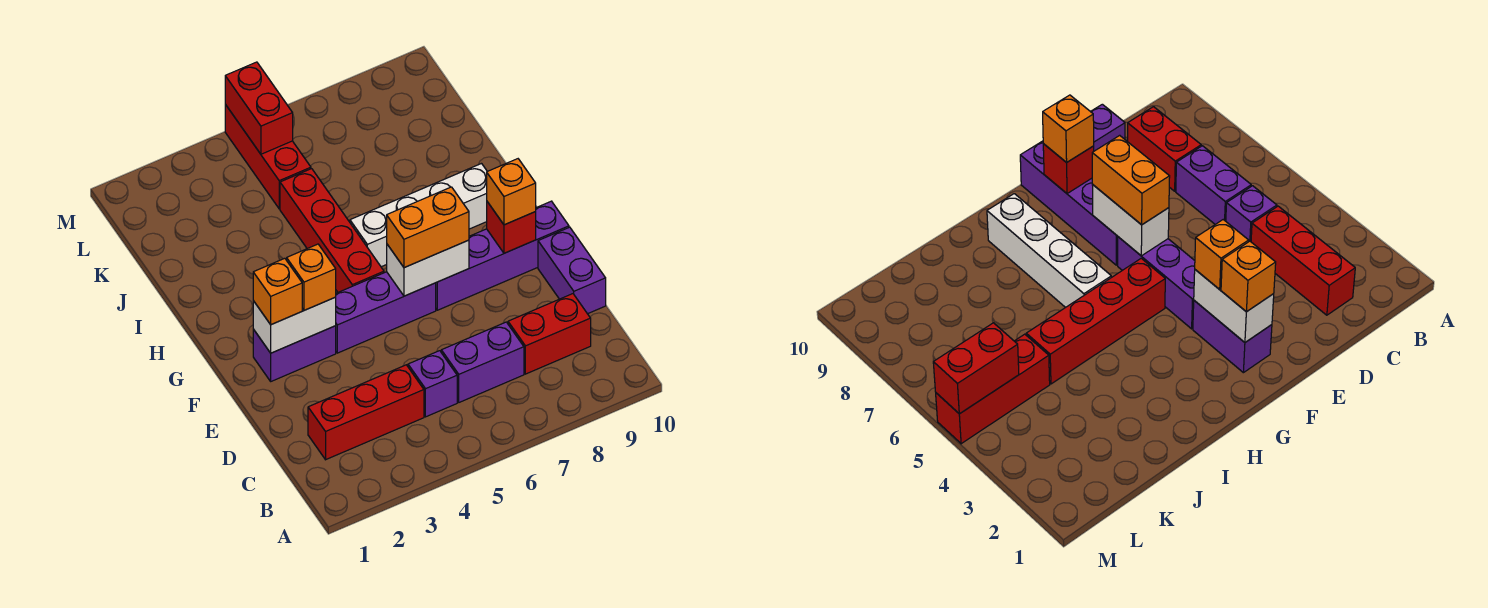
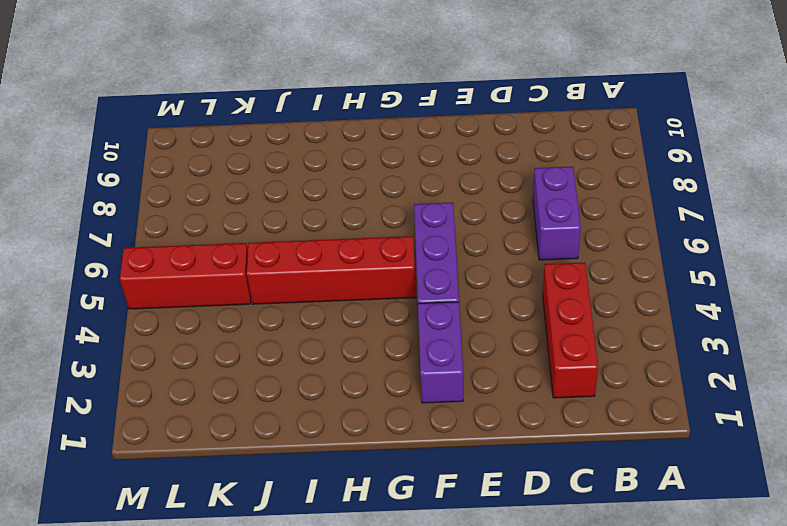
none -> purple 1x1 brick [408,351,457,417]
none -> red 1x2 brick [508,294,591,374]
none -> purple 1x2 brick [538,227,606,314]

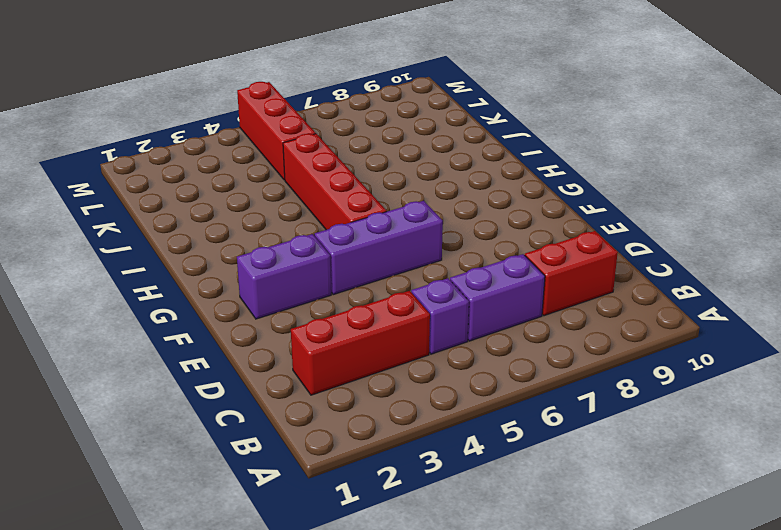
none -> purple 1x2 brick [538,227,606,314]
none -> purple 1x4 brick [436,201,569,310]
none -> white 1x4 brick [350,164,487,267]

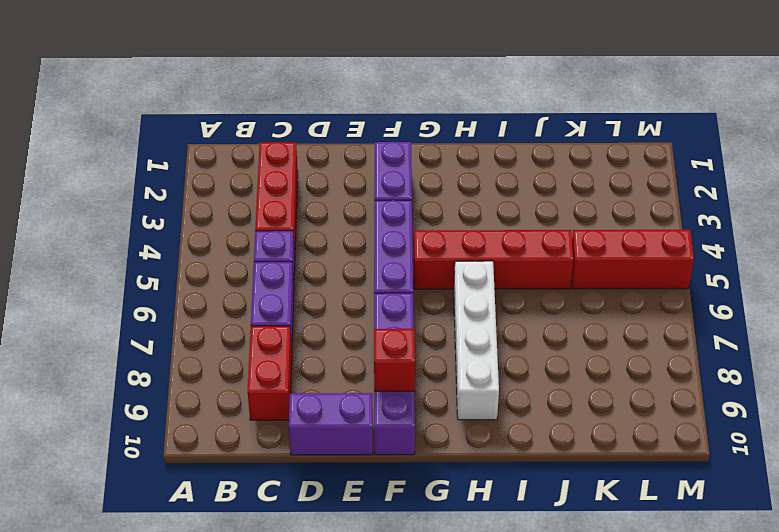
none -> white 1x2 brick [253,297,336,353]
none -> white 1x2 brick [387,240,469,296]
none -> red 1x2 brick [225,62,293,154]

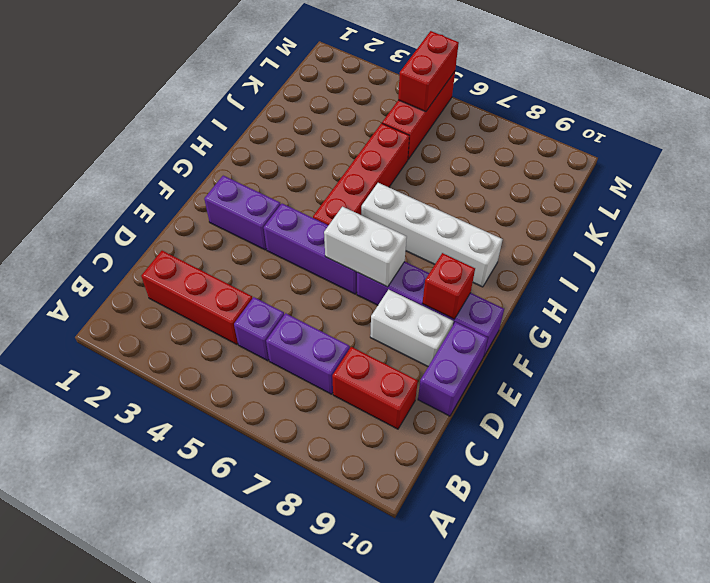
white 1x2 brick [370,289,453,366] -> white 1x2 brick moved to [253,297,336,353]
none -> orange 1x1 brick [253,258,302,325]
none -> orange 1x1 brick [287,244,336,310]
none -> orange 1x2 brick [387,187,469,268]

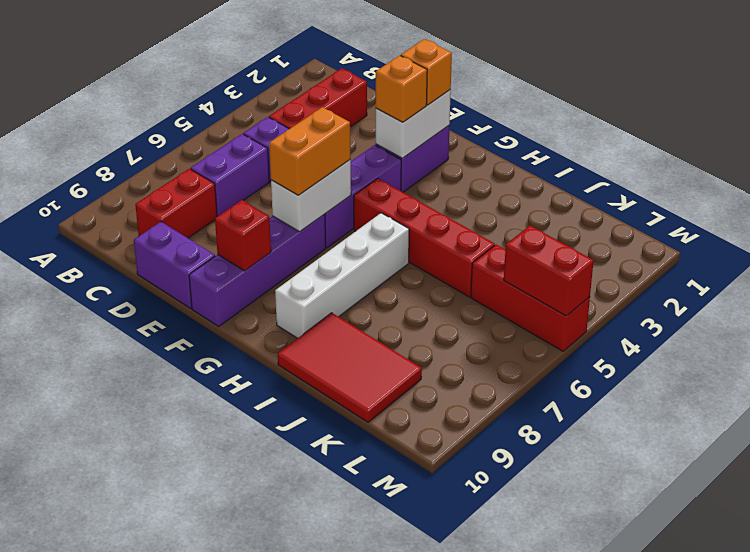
red 2x3 tile [278,313,422,422] -> none
none -> orange 1x1 brick [487,159,536,225]

